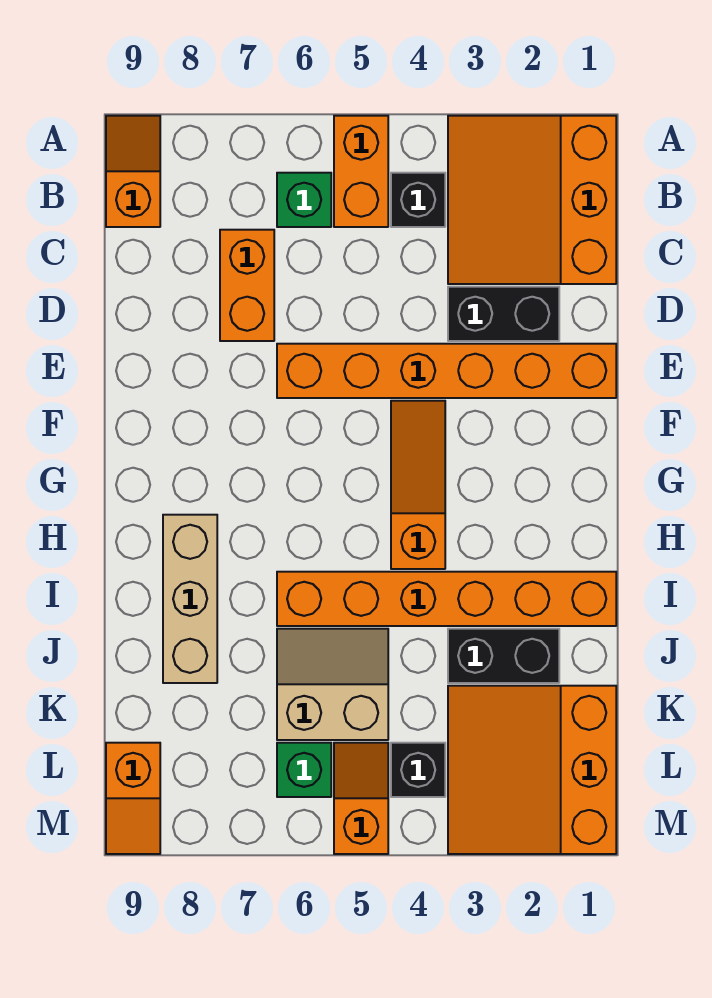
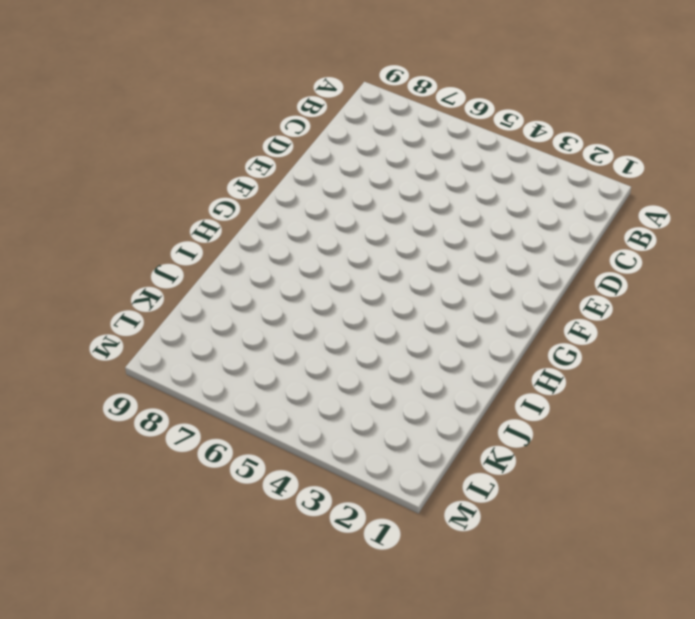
none -> orange 3x3 slope [448,116,616,284]
none -> orange 1x2 brick [334,116,388,227]
none -> orange 1x2 slope [106,116,160,227]

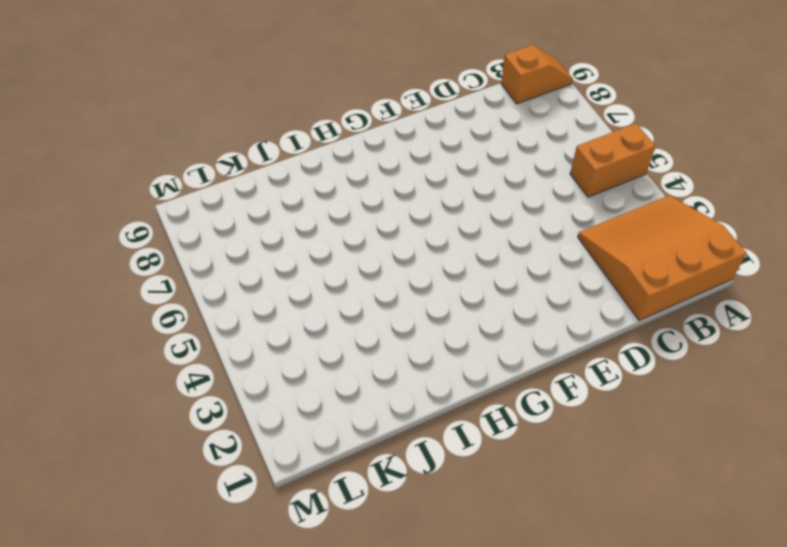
none -> black 1x1 brick [391,173,445,227]
none -> green 1x1 brick [277,173,331,227]
none -> orange 1x2 brick [220,230,274,341]

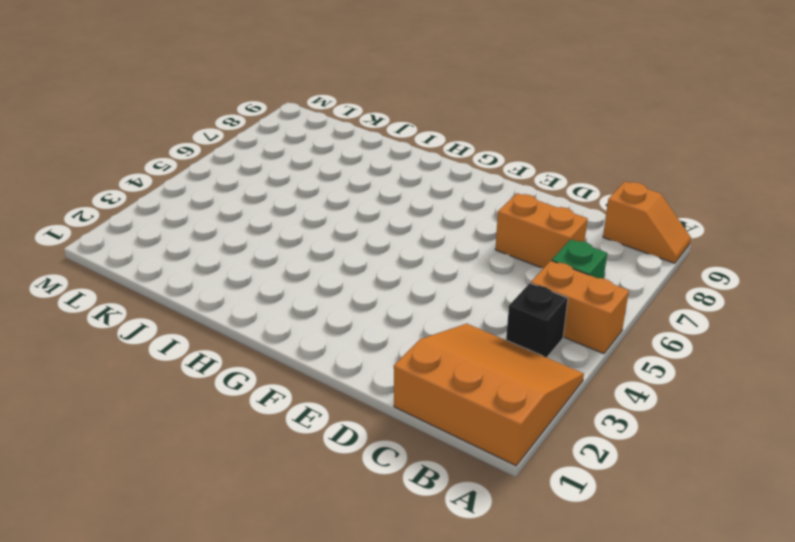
none -> black 1x2 brick [448,287,559,341]
none -> orange 1x6 brick [277,344,616,398]
none -> orange 1x3 slope [391,401,445,569]

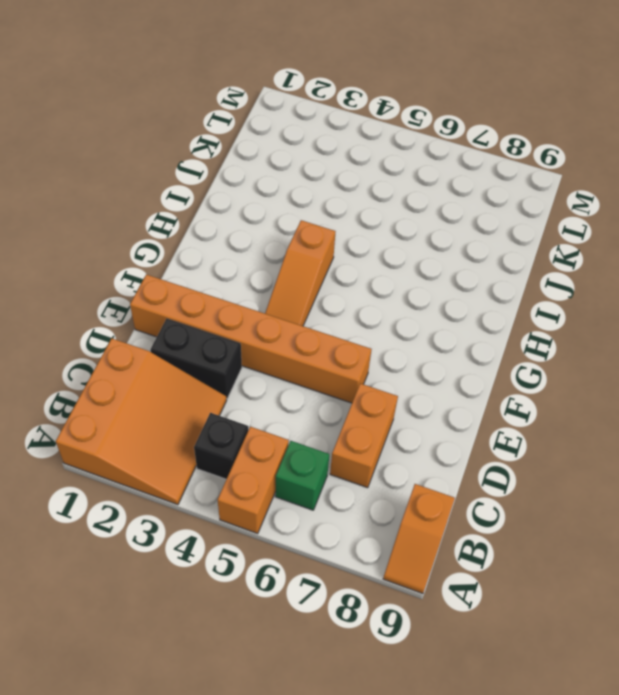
none -> tan 1x3 brick [163,515,217,683]
none -> orange 1x6 brick [277,572,616,626]
none -> black 1x2 brick [448,629,559,683]

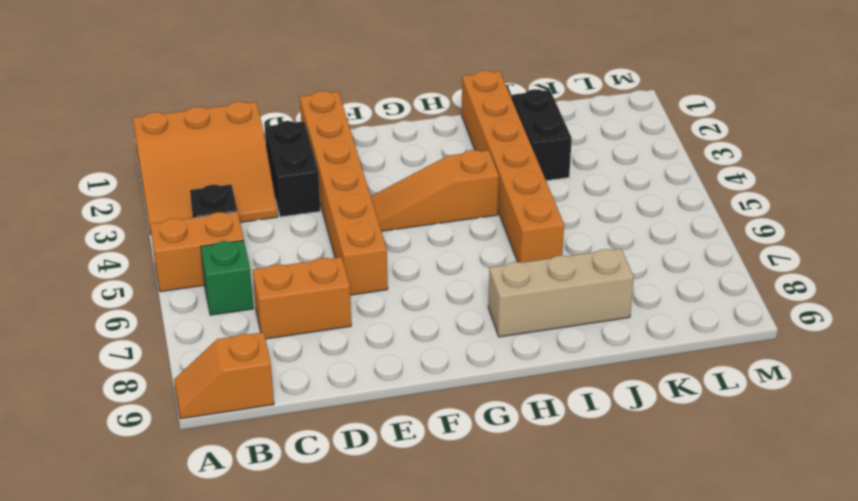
none -> tan 2x2 slope [277,629,388,740]
none -> orange 3x3 slope [448,686,616,854]
none -> black 1x1 brick [391,743,445,797]

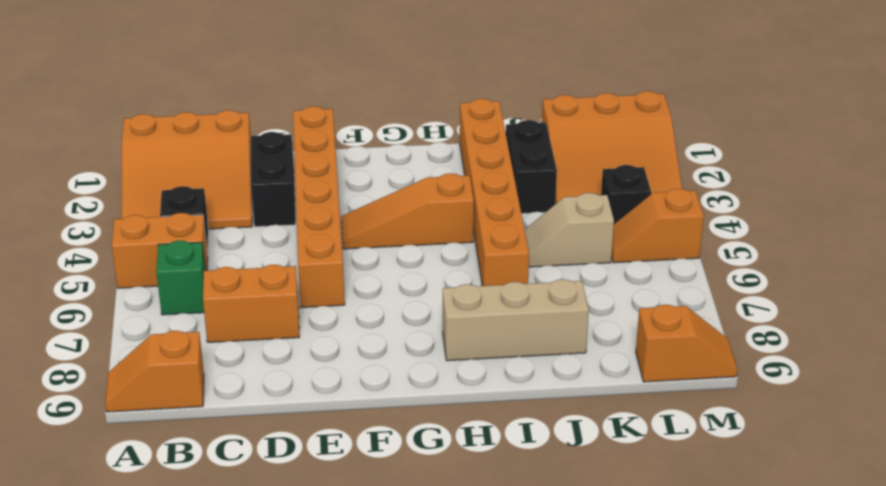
tan 1x2 slope [525,193,614,267] -> tan 2x2 slope [277,629,388,740]
none -> green 1x1 brick [277,743,331,797]

